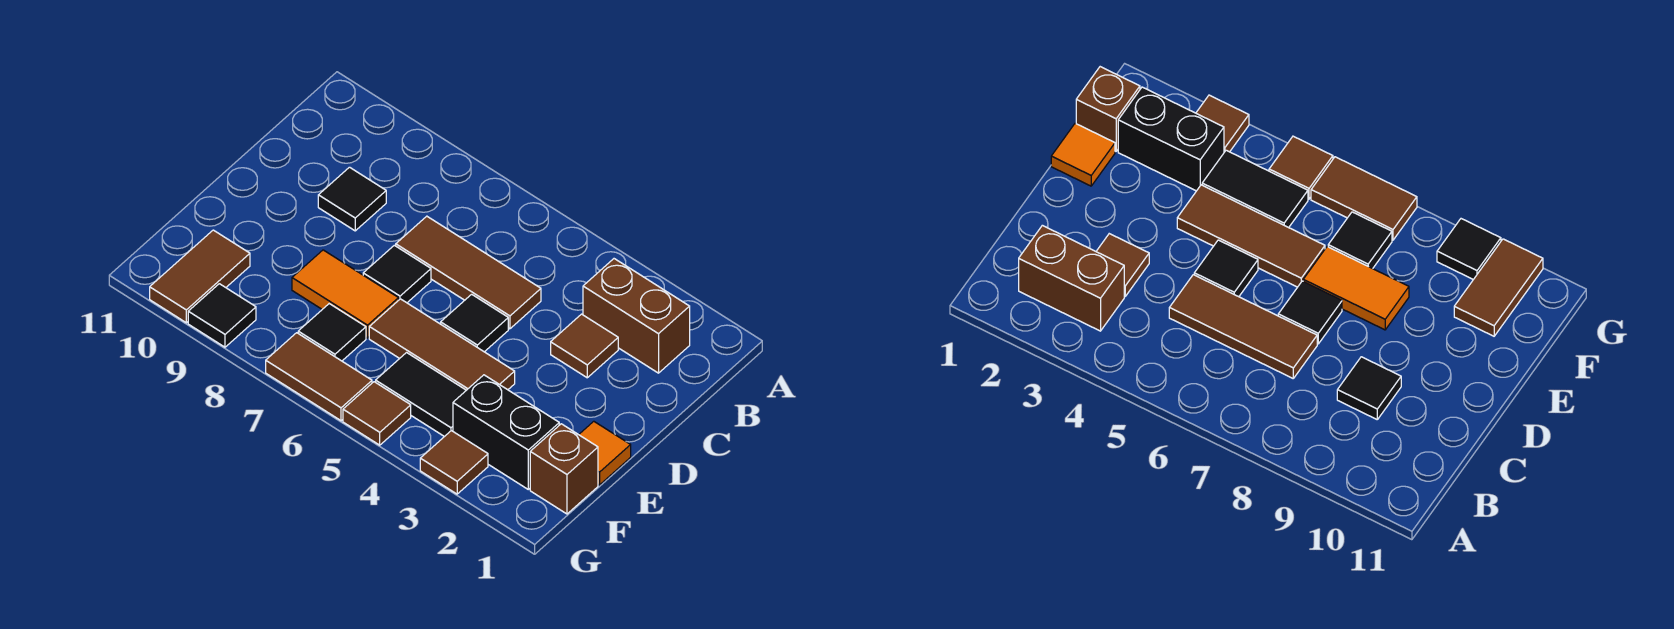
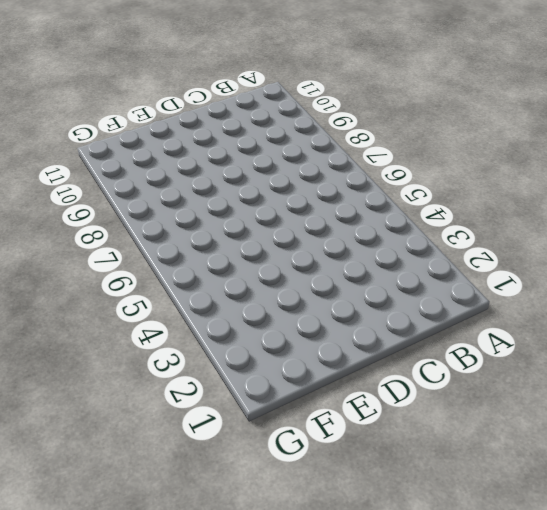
none -> brown 1x2 brick [583,259,690,373]
none -> brown 1x1 tile [551,314,618,378]
none -> brown 1x3 tile [396,216,541,329]

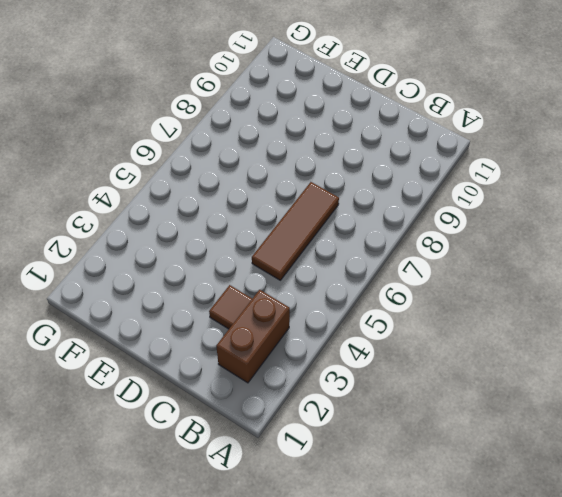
none -> black 1x1 tile [318,167,386,231]
none -> black 1x1 tile [441,294,508,352]
none -> black 1x1 tile [363,245,431,303]

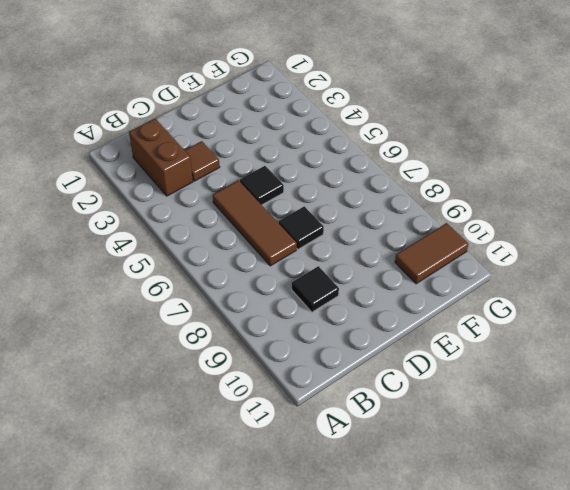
none -> orange 1x1 tile [579,421,631,485]
none -> brown 1x3 tile [369,299,515,390]
none -> orange 1x2 tile [292,250,399,338]

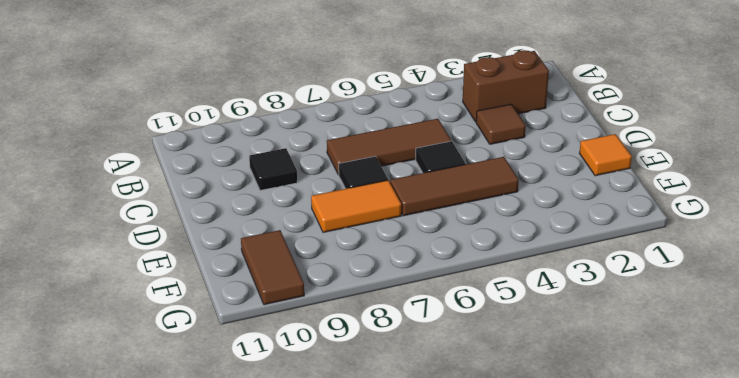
none -> brown 1x1 brick [530,424,598,514]
none -> black 1x2 brick [453,375,559,489]
none -> black 1x2 tile [376,353,466,437]

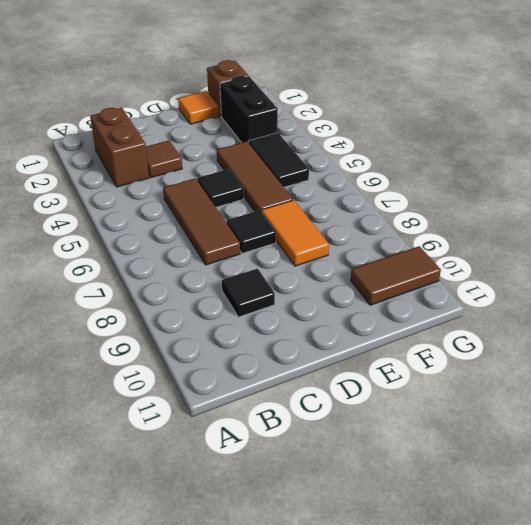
none -> black 1x1 tile [298,304,366,361]
none -> brown 1x1 tile [420,431,488,494]
none -> brown 1x1 tile [343,382,411,445]

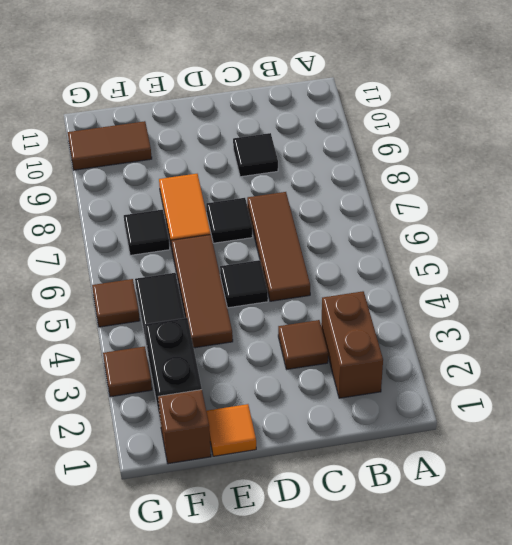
none -> brown 1x2 tile [266,333,372,421]
none -> black 1x1 tile [188,284,256,347]

